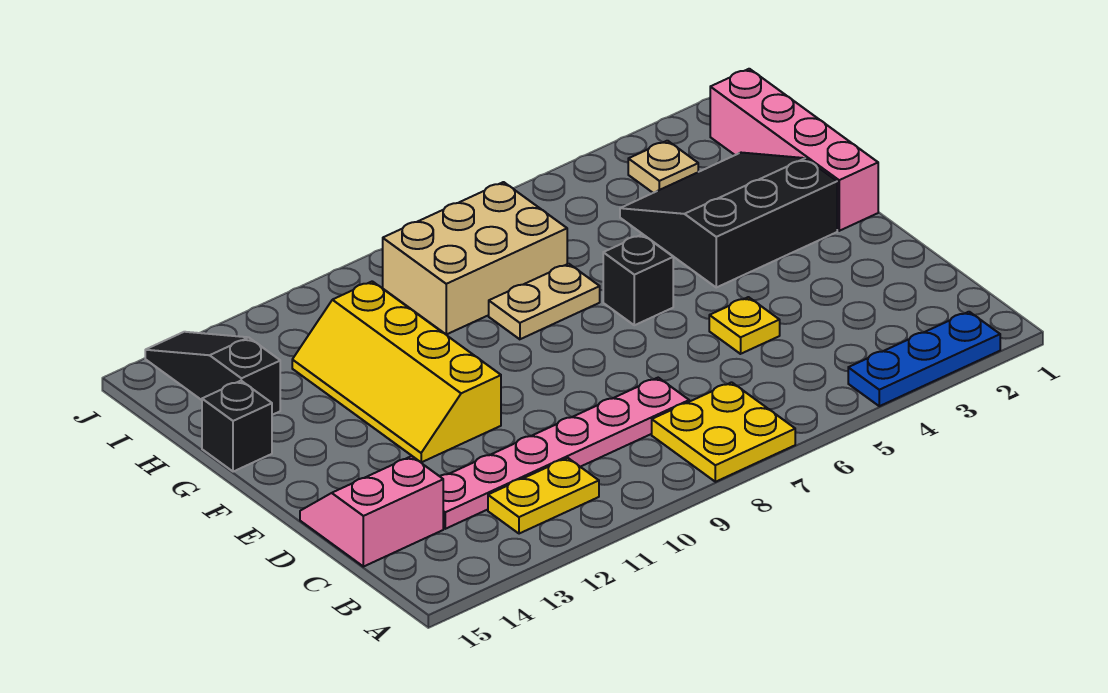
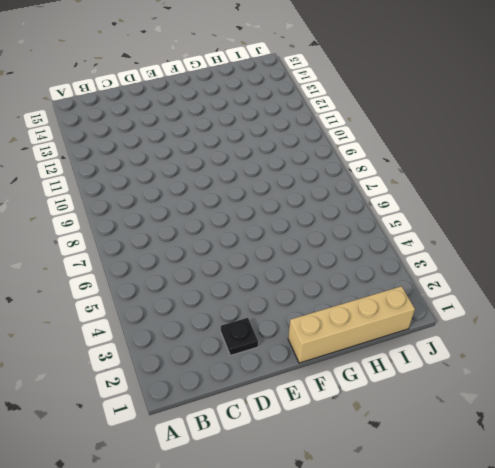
black 1x1 plate [221,318,258,355] -> none
tan 1x4 brick [288,286,415,363] -> pink 1x4 brick [710,69,878,231]
none -> blue 1x3 plate [848,312,1000,406]
none -> yellow 2x2 plate [652,382,795,482]
none -> yellow 1x2 plate [488,458,599,534]

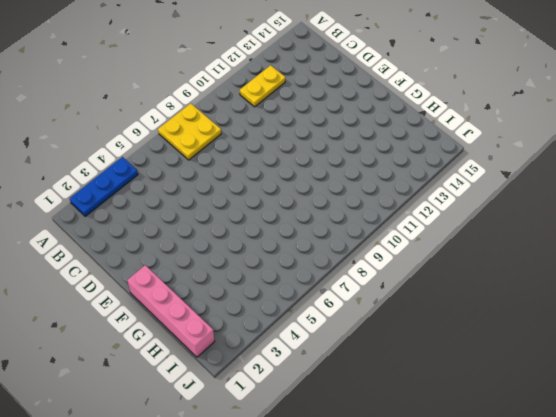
none -> pink 1x6 plate [440,378,689,529]
none -> pink 2x2 slope [300,456,443,567]
none -> yellow 1x1 plate [709,297,780,354]

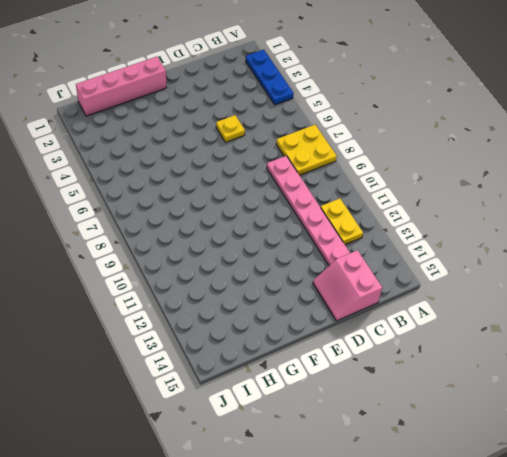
none -> yellow 2x4 slope [292,281,501,462]
none -> black 3x3 slope [620,153,837,287]
none -> black 1x1 brick [603,234,673,325]

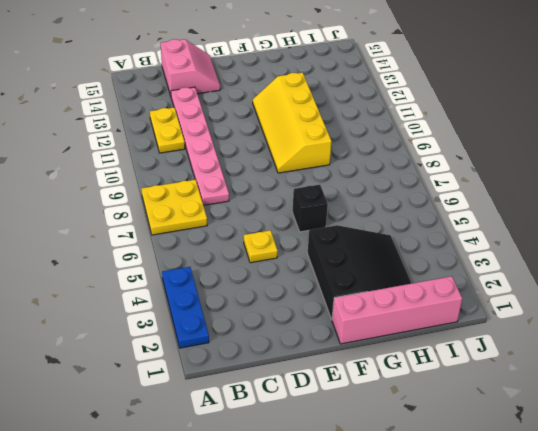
yellow 2x4 slope [253,73,331,173] -> yellow 2x4 slope turned to [292,281,501,462]
none -> tan 1x2 plate [489,264,600,339]
none -> black 1x1 brick [202,381,272,472]
none -> tan 2x3 brick [383,182,567,335]

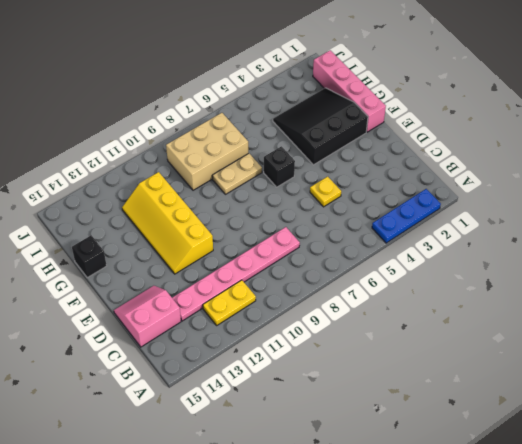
none -> yellow 2x2 plate [652,382,795,482]
none -> black 1x3 slope [145,332,280,415]
none -> tan 1x1 plate [628,141,698,193]

